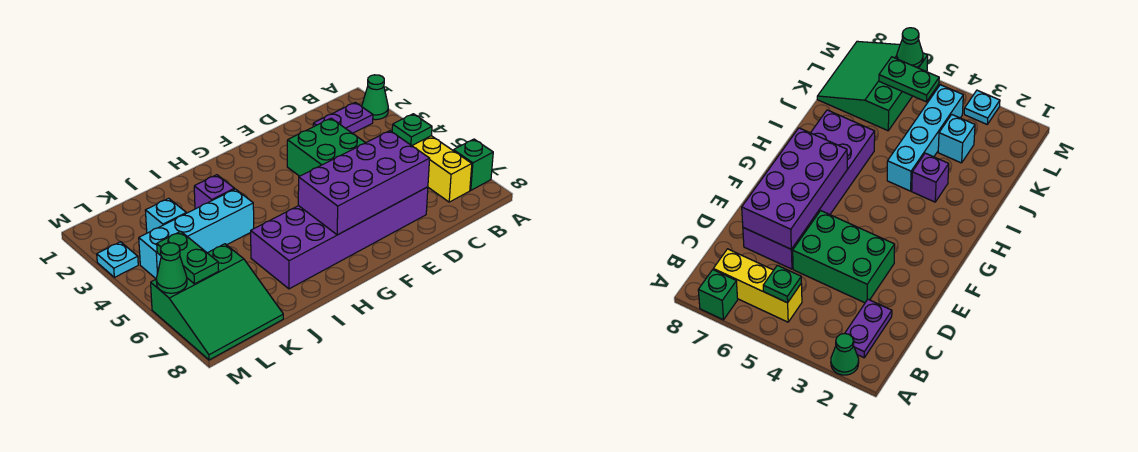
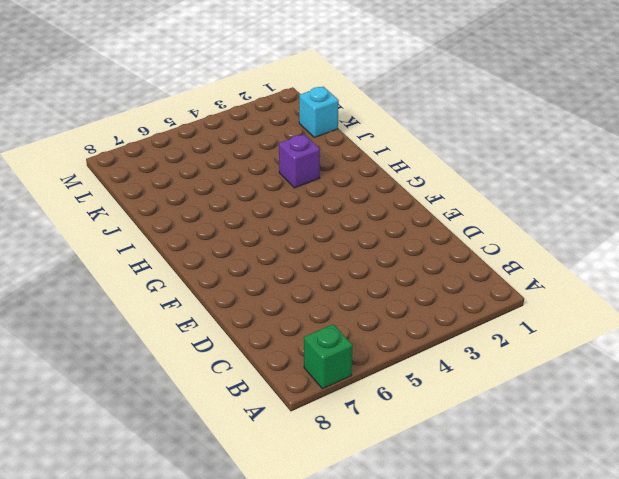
cyan 1x1 brick [299,87,339,137] -> cyan 1x1 brick moved to [145,198,186,233]
none -> green 1x1 cone [362,75,388,120]
none -> purple 1x2 plate [313,102,373,133]
none -> yellow 1x3 brick [412,136,472,202]

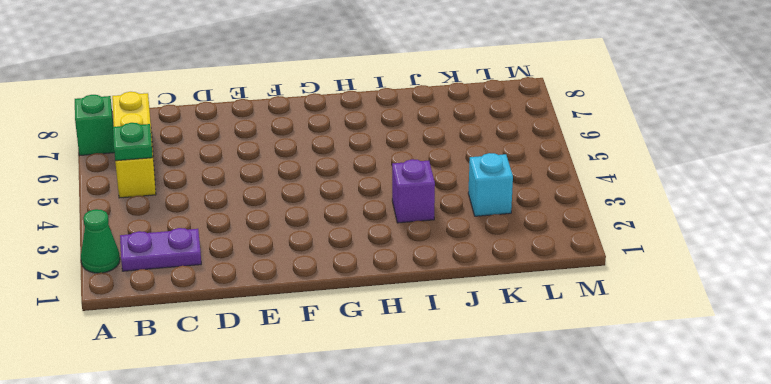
none -> green 2x3 brick [287,118,365,176]
none -> purple 2x6 brick [251,187,428,289]
none -> cyan 1x4 brick [139,189,254,278]

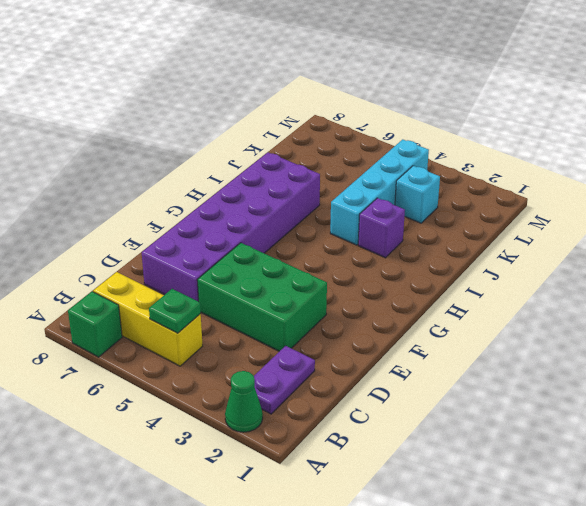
none -> green 3x3 slope [151,244,283,360]
none -> cyan 1x1 plate [97,242,138,277]
none -> purple 2x4 brick [298,131,430,235]

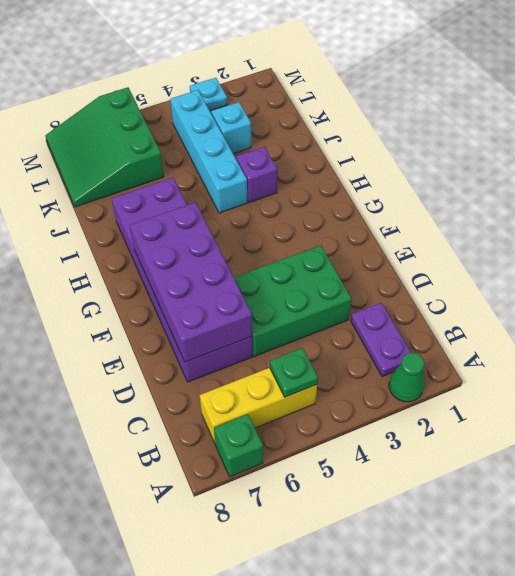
none -> green 1x2 plate [157,231,219,284]
none -> green 1x1 cone [156,243,187,293]

